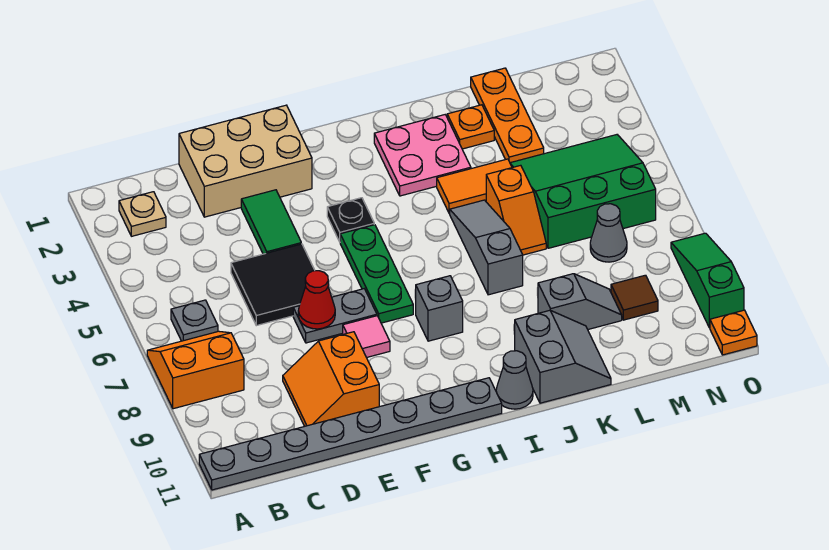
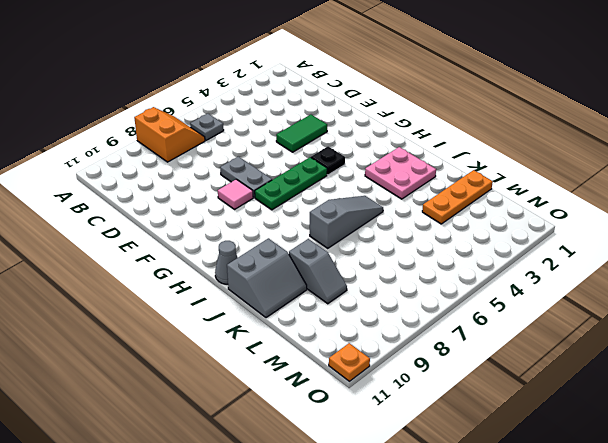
none -> grey 1x8 plate [199,378,502,490]
none -> tan 1x1 plate [119,192,166,236]
none -> tan 2x3 brick [179,105,312,217]

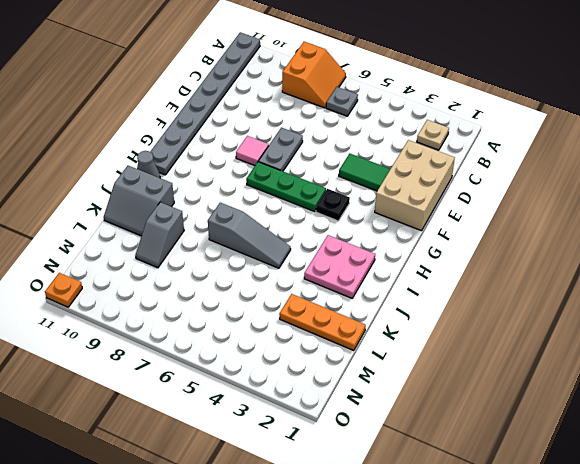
none -> black 2x2 tile [231,244,315,326]
none -> orange 2x2 slope [283,332,379,426]
none -> grey 1x1 brick [416,276,463,341]

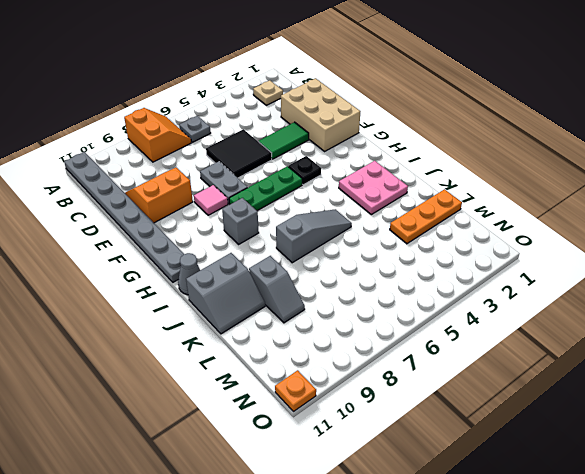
none -> orange 1x2 tile [437,159,512,214]
none -> orange 1x1 plate [447,105,494,149]
none -> orange 1x2 slope [486,165,546,255]

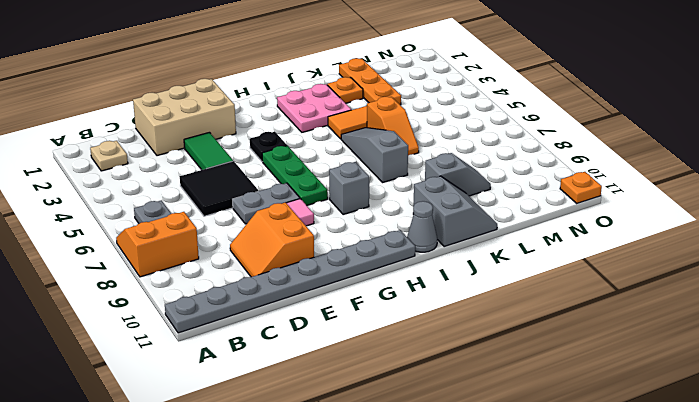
none -> green 3x3 slope [510,135,656,248]
none -> grey 1x1 cone [590,204,627,262]
none -> brown 1x1 tile [611,275,658,320]

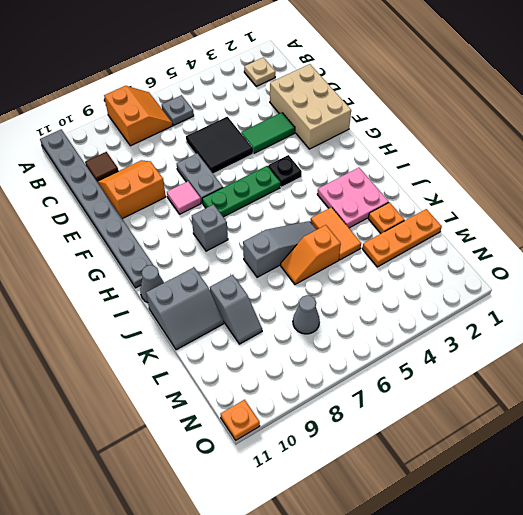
brown 1x1 tile [85,152,118,182] -> brown 1x1 tile moved to [611,275,658,320]
none -> green 3x3 slope [510,135,656,248]
none -> green 1x3 slope [671,233,744,328]
none -> red 1x1 cone [298,271,335,329]

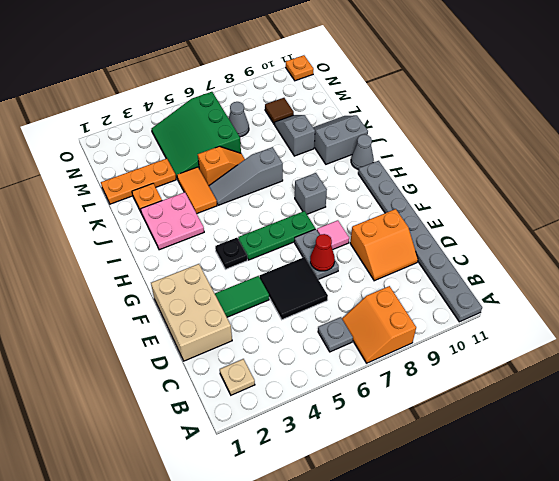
none -> green 1x3 slope [671,233,744,328]

